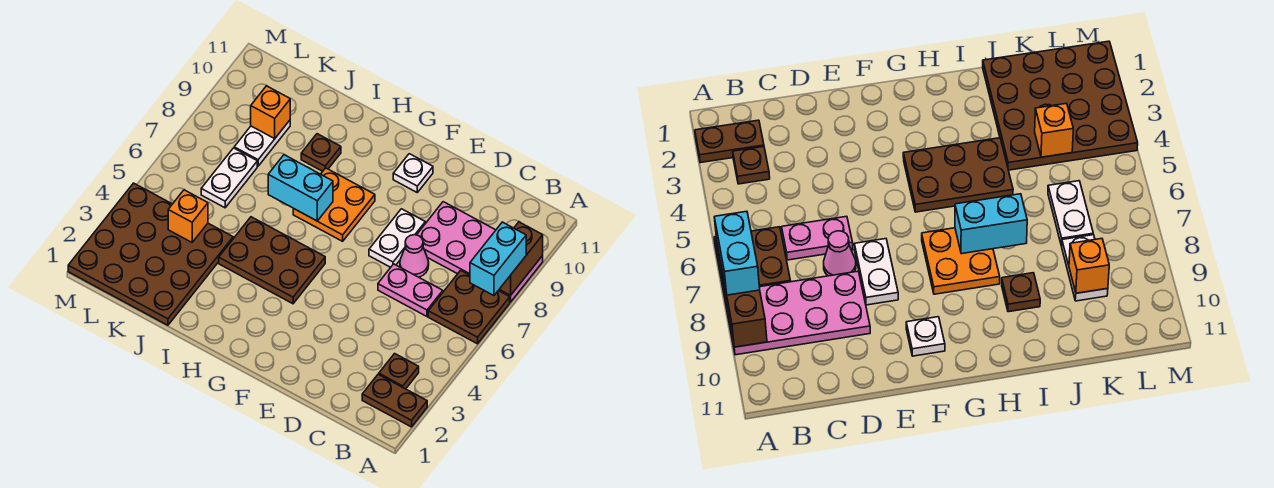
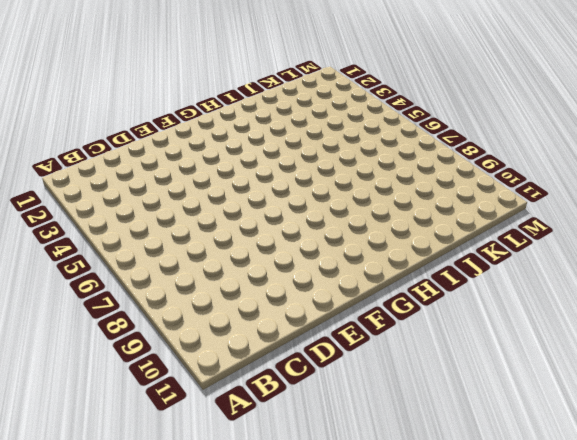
none -> brown 1x2 plate [362,374,427,427]
none -> brown 2x2 plate [428,270,510,344]
none -> pink 2x4 plate [417,202,543,302]

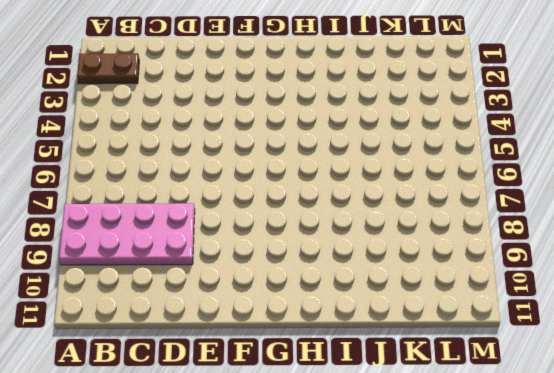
none -> brown 2x2 plate [428,270,510,344]
none -> brown 1x1 plate [379,354,419,389]
none -> pink 1x2 plate [378,264,443,316]

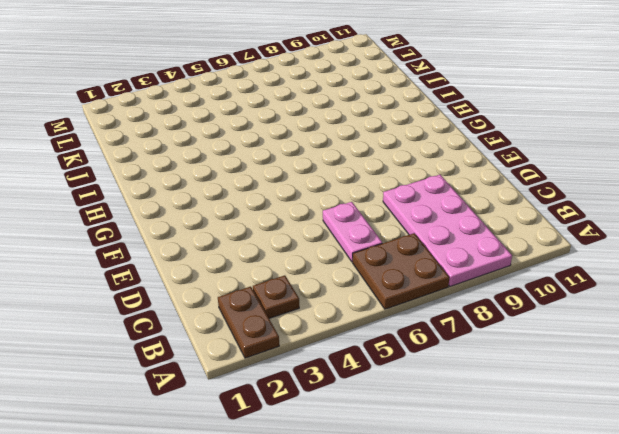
none -> pink 1x1 cone [400,235,429,277]
none -> white 1x2 plate [369,209,425,267]
none -> white 1x1 plate [393,154,433,192]

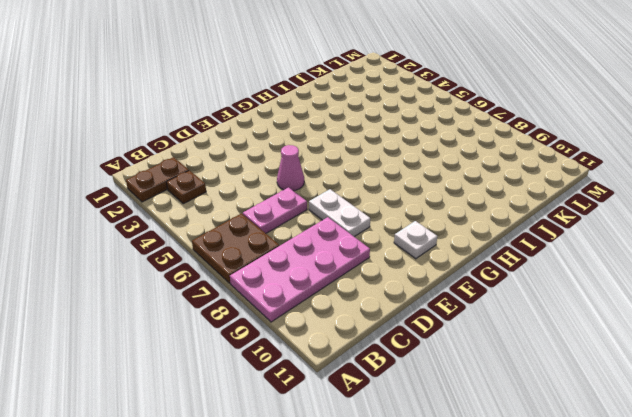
pink 1x1 cone [277,145,304,191] -> pink 1x1 cone moved to [400,235,429,277]
none -> brown 2x3 plate [219,217,325,304]
none -> orange 2x2 plate [293,168,375,241]
none -> brown 1x1 plate [301,134,341,171]

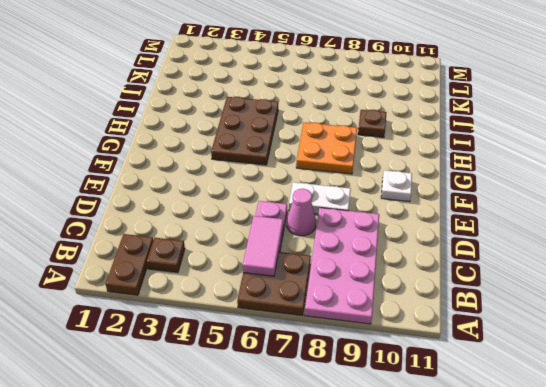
pink 1x2 tile [243,216,283,276] -> none
none -> brown 4x4 plate [68,183,233,325]
none -> white 1x2 plate [201,148,257,208]
none -> white 1x2 plate [234,120,290,166]

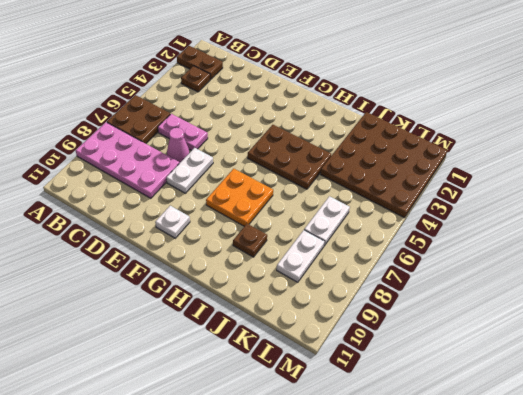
none -> brown 1x2 brick [499,222,543,296]
none -> cyan 1x2 brick [268,155,333,221]
none -> orange 1x1 brick [168,190,208,242]

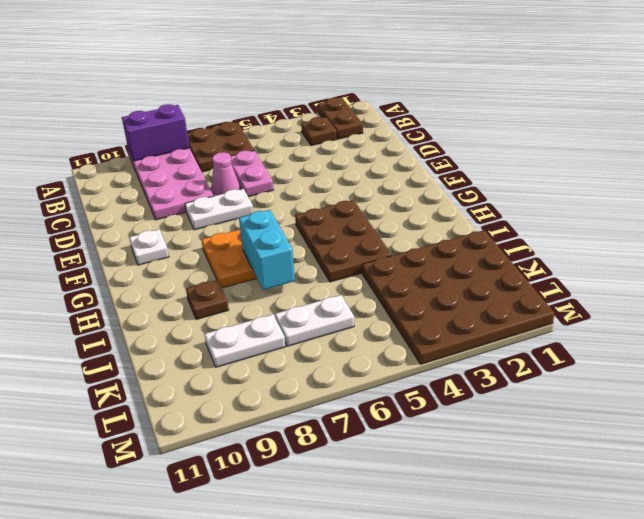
purple 1x2 brick [122,104,190,161] -> brown 1x2 brick [499,222,543,296]
none -> orange 1x1 brick [168,190,208,242]
none -> orange 1x1 brick [251,86,290,139]
none -> cyan 1x2 brick [470,222,526,296]

